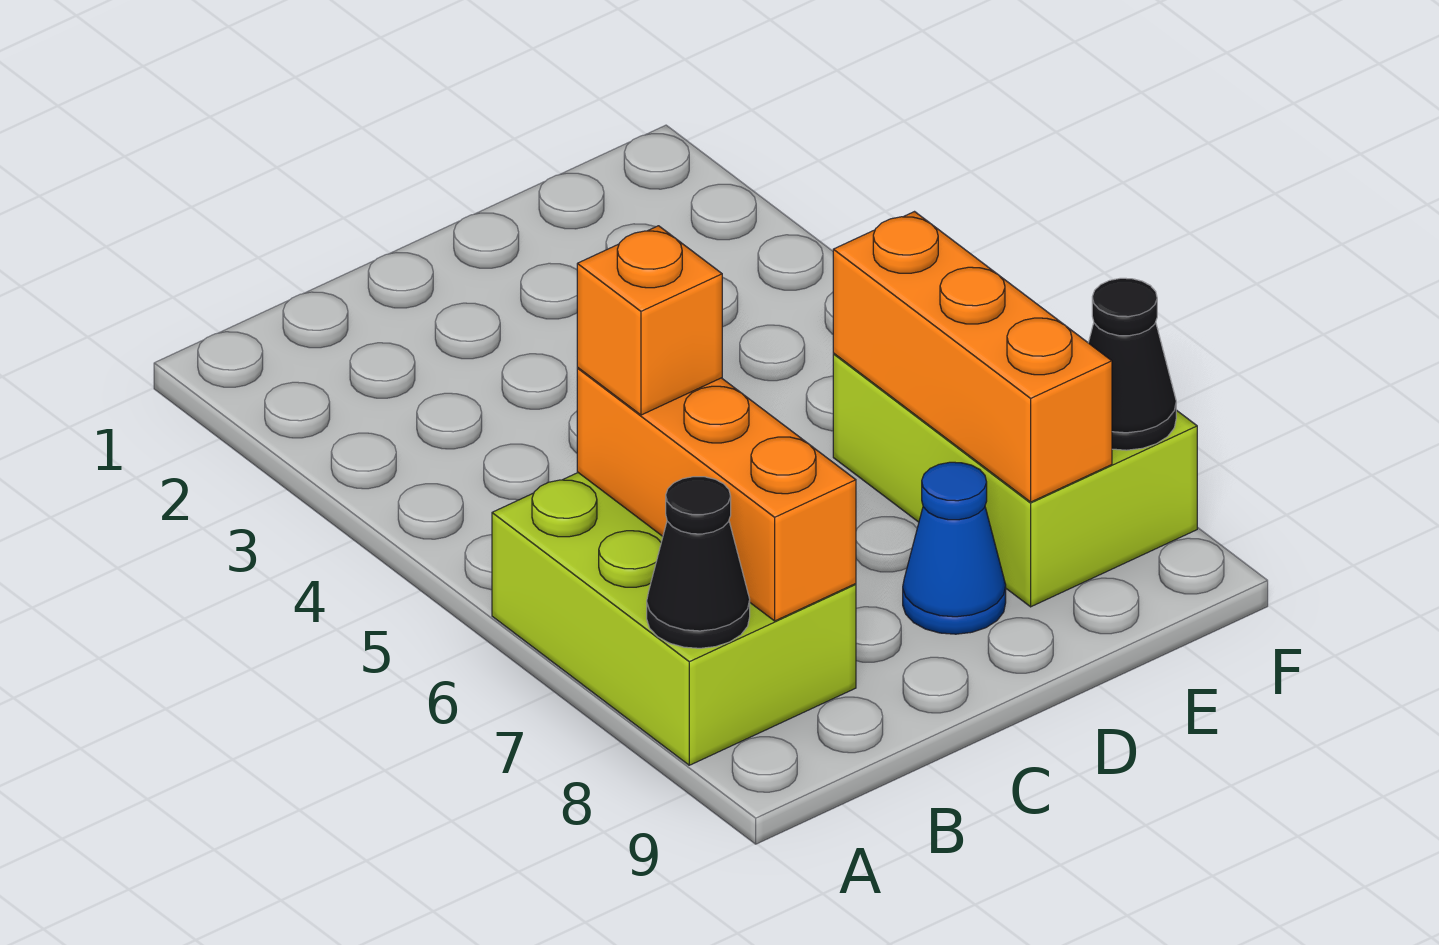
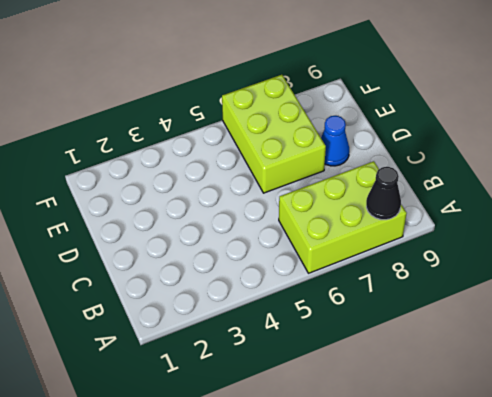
lime 2x3 brick [222,75,326,193] -> lime 2x3 brick turned to [833,354,1197,607]
none -> orange 1x3 brick [577,368,856,621]
none -> orange 1x3 brick [833,212,1112,502]

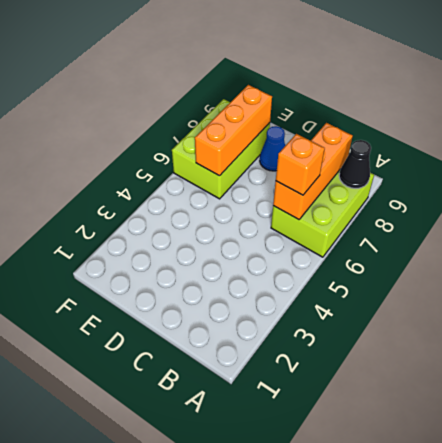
none -> black 1x1 cone [1088,278,1176,450]

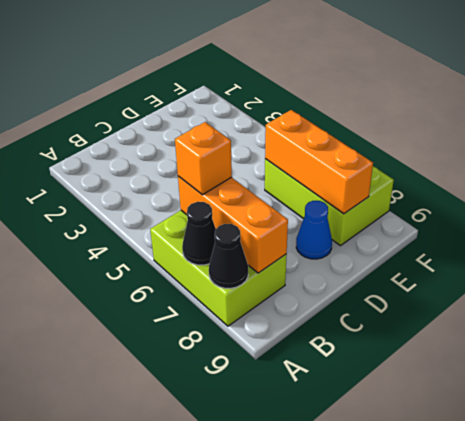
black 1x1 cone [182,202,216,265] -> black 1x1 cone moved to [1088,278,1176,450]

